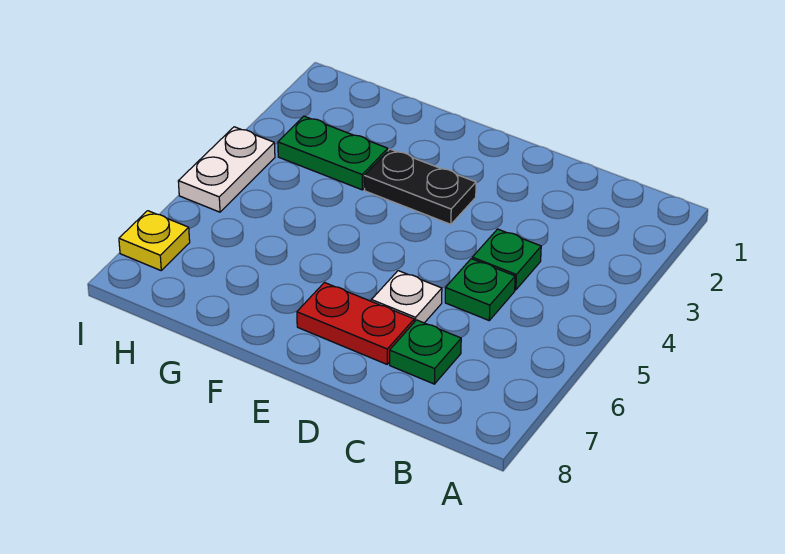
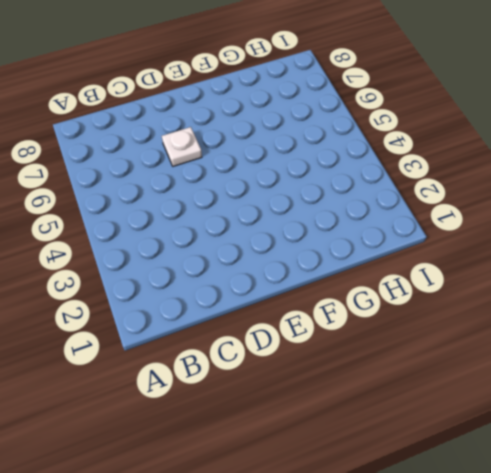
none -> green 1x1 plate [472,229,541,290]
none -> green 1x1 plate [445,259,515,320]

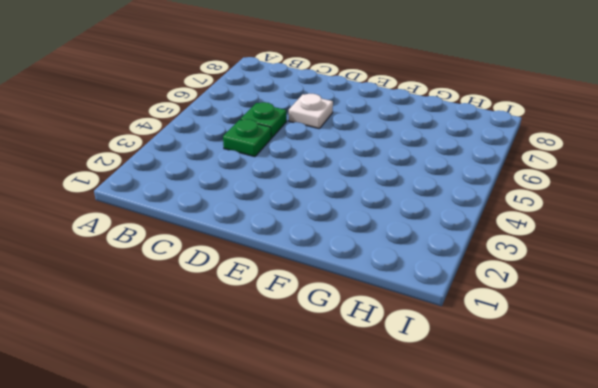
none -> green 1x1 plate [390,320,461,384]
none -> red 1x2 plate [297,283,414,364]

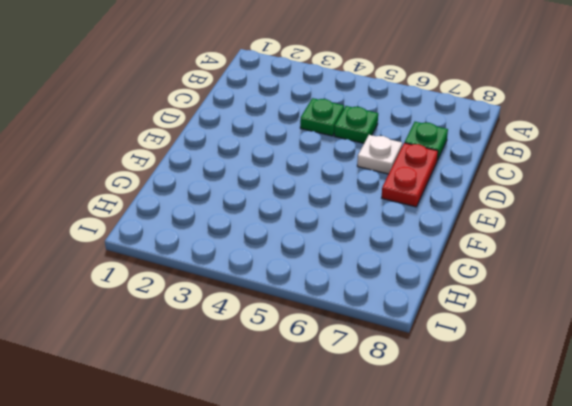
none -> black 1x2 plate [364,149,476,224]
none -> green 1x2 plate [278,116,388,190]

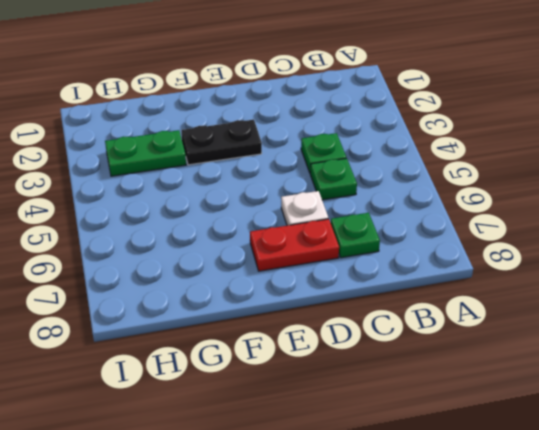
none -> white 1x2 plate [178,127,275,212]
none -> yellow 1x1 plate [119,211,190,270]

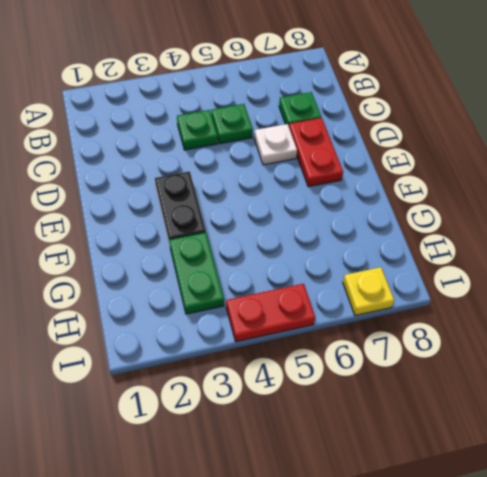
red 1x2 plate [226,284,315,342] -> white 1x2 plate [178,127,275,212]

